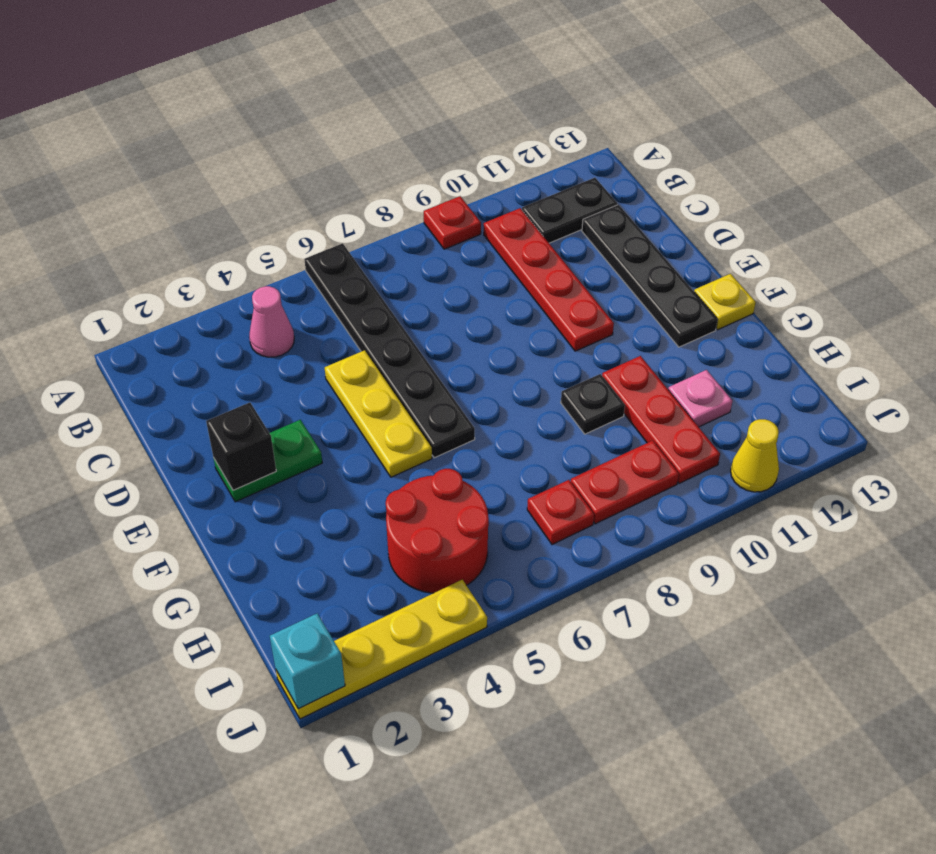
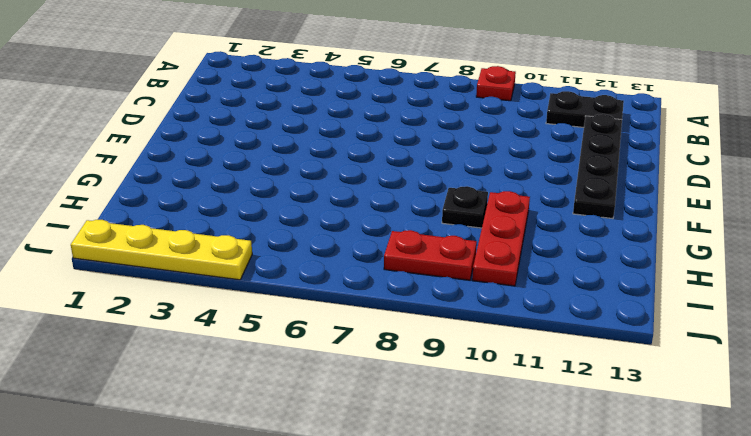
none -> black 1x6 plate [304,243,475,458]
none -> pink 1x1 cone [249,286,294,357]
none -> red 1x4 plate [484,208,614,351]

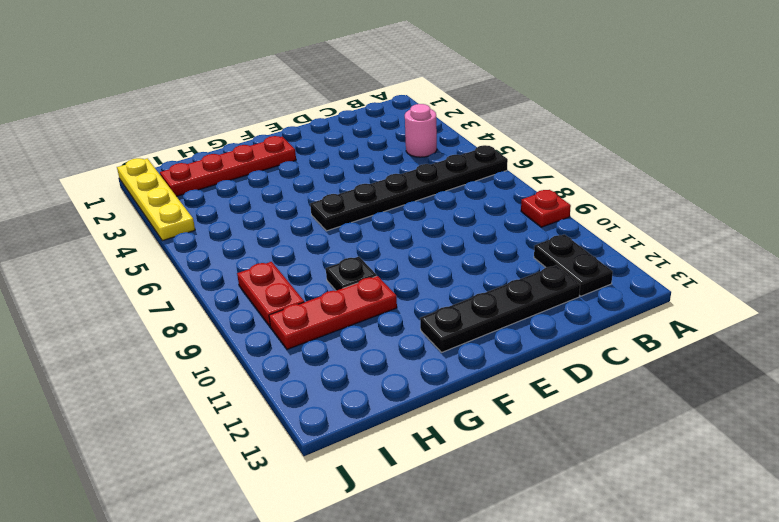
pink 1x1 round brick [405,104,437,157] -> pink 1x1 cone [249,286,294,357]
red 1x4 plate [160,136,296,196] -> red 1x4 plate moved to [484,208,614,351]
none -> yellow 1x3 plate [325,350,432,477]
none -> green 1x2 plate [214,420,322,502]
none -> yellow 1x1 plate [694,274,756,330]

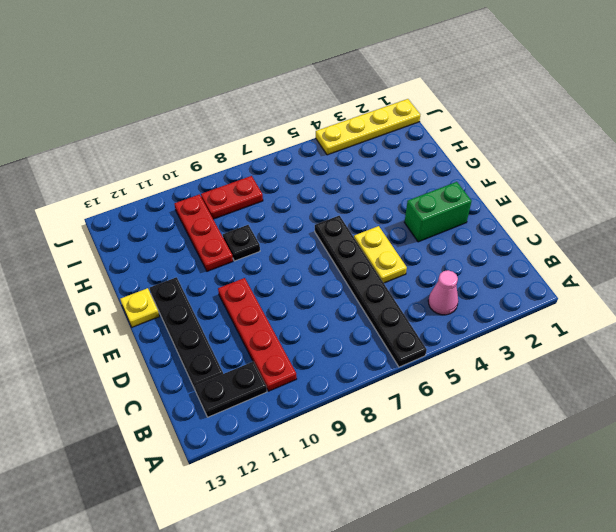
yellow 1x2 plate [354,226,407,283] -> yellow 1x3 plate [325,350,432,477]
green 1x2 brick [404,182,472,242] -> green 1x2 plate [214,420,322,502]
none -> red 1x1 plate [424,196,481,249]
none -> red 2x2 round brick [386,469,489,593]
none -> pink 1x1 plate [668,370,732,427]

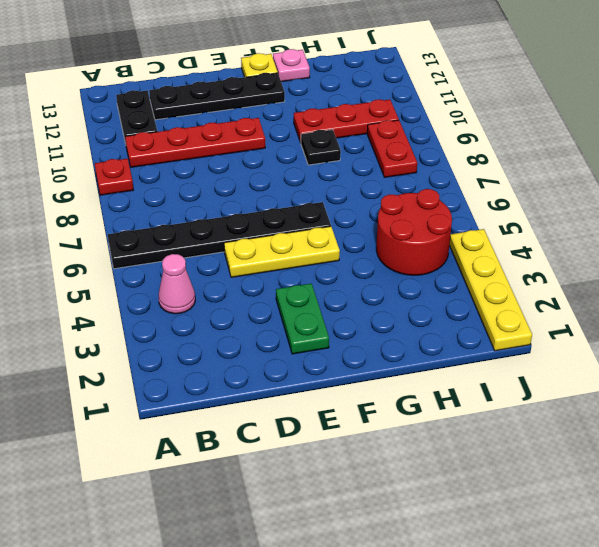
pink 1x1 plate [273,49,310,82] -> pink 1x1 plate moved to [668,370,732,427]
none -> red 1x1 plate [527,480,594,545]
none -> yellow 1x1 cone [731,419,779,492]
none -> black 1x1 brick [206,402,276,490]

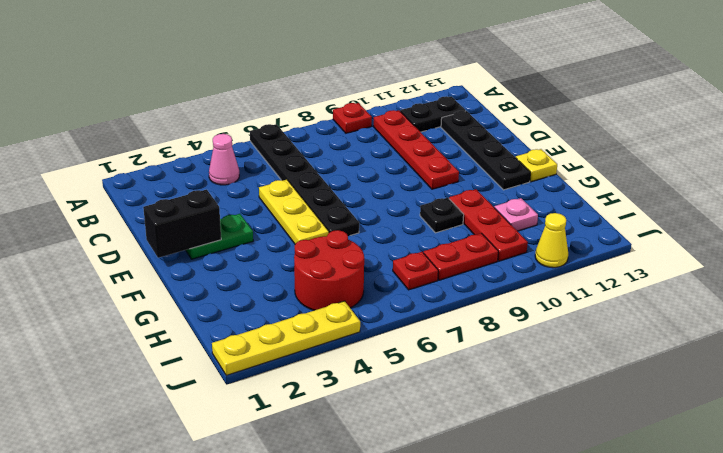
black 1x2 brick [143,190,221,258] -> black 1x1 brick [206,402,276,490]
none -> cyan 1x1 brick [270,614,345,709]

